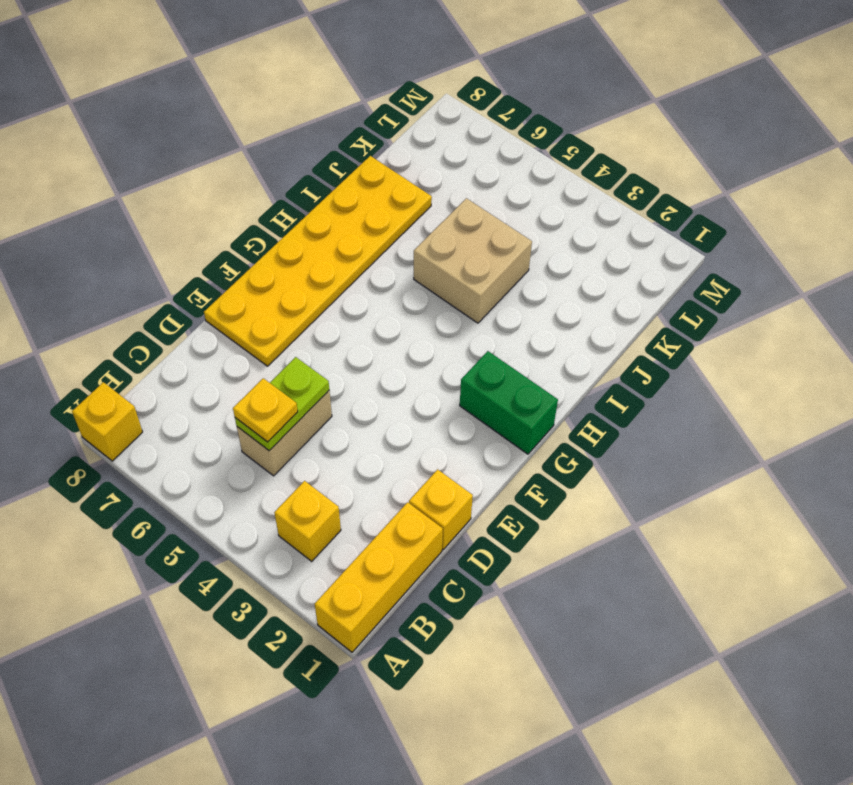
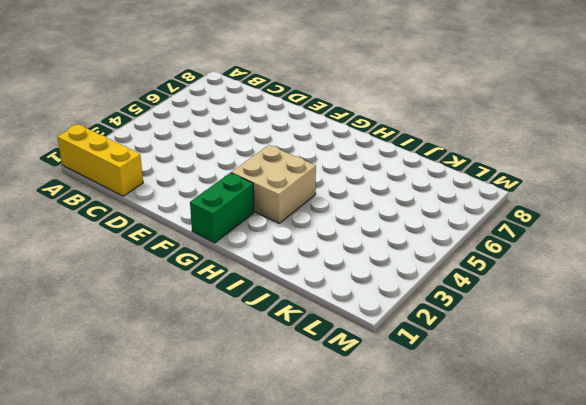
tan 2x2 brick [231,145,316,223] -> tan 2x2 brick moved to [414,198,532,323]
none -> yellow 1x1 brick [72,382,143,461]
none -> yellow 1x1 brick [274,481,341,561]

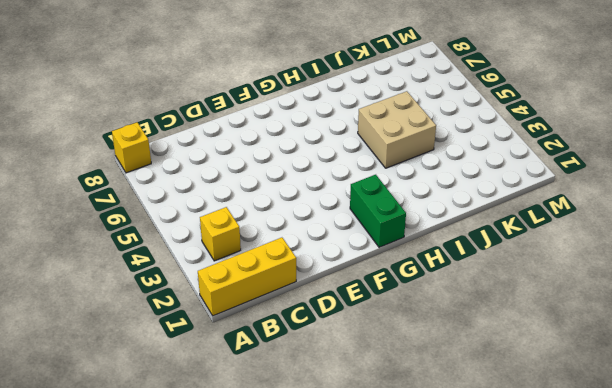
none -> tan 1x2 brick [237,390,332,476]
none -> yellow 1x1 brick [409,469,473,550]

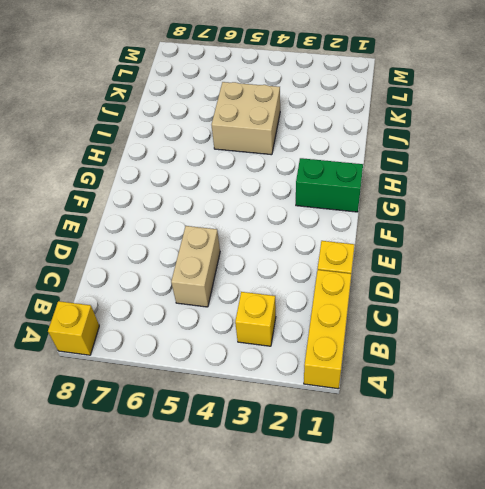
none -> yellow 2x6 plate [204,156,432,366]
none -> lime 1x2 plate [235,357,329,451]

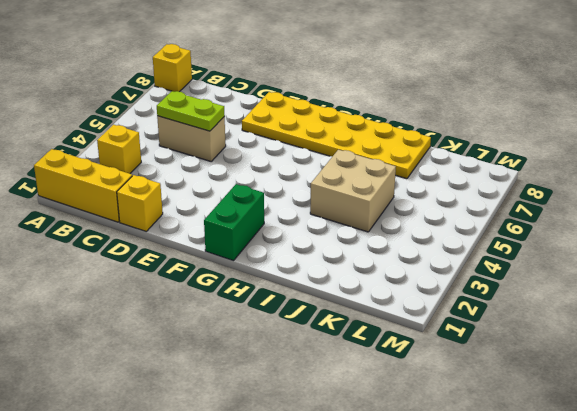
none -> yellow 1x1 plate [233,378,298,442]

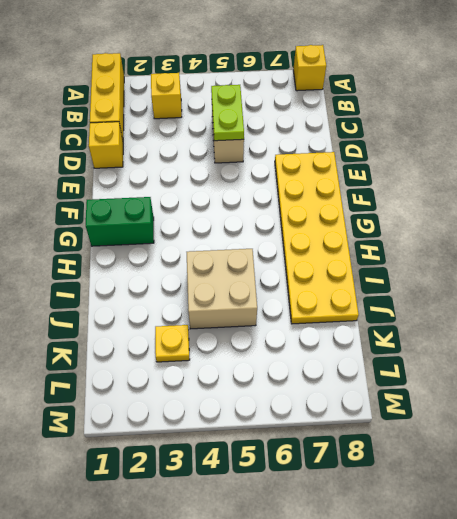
yellow 1x1 plate [155,325,190,362] -> yellow 1x1 plate moved to [233,378,298,442]

